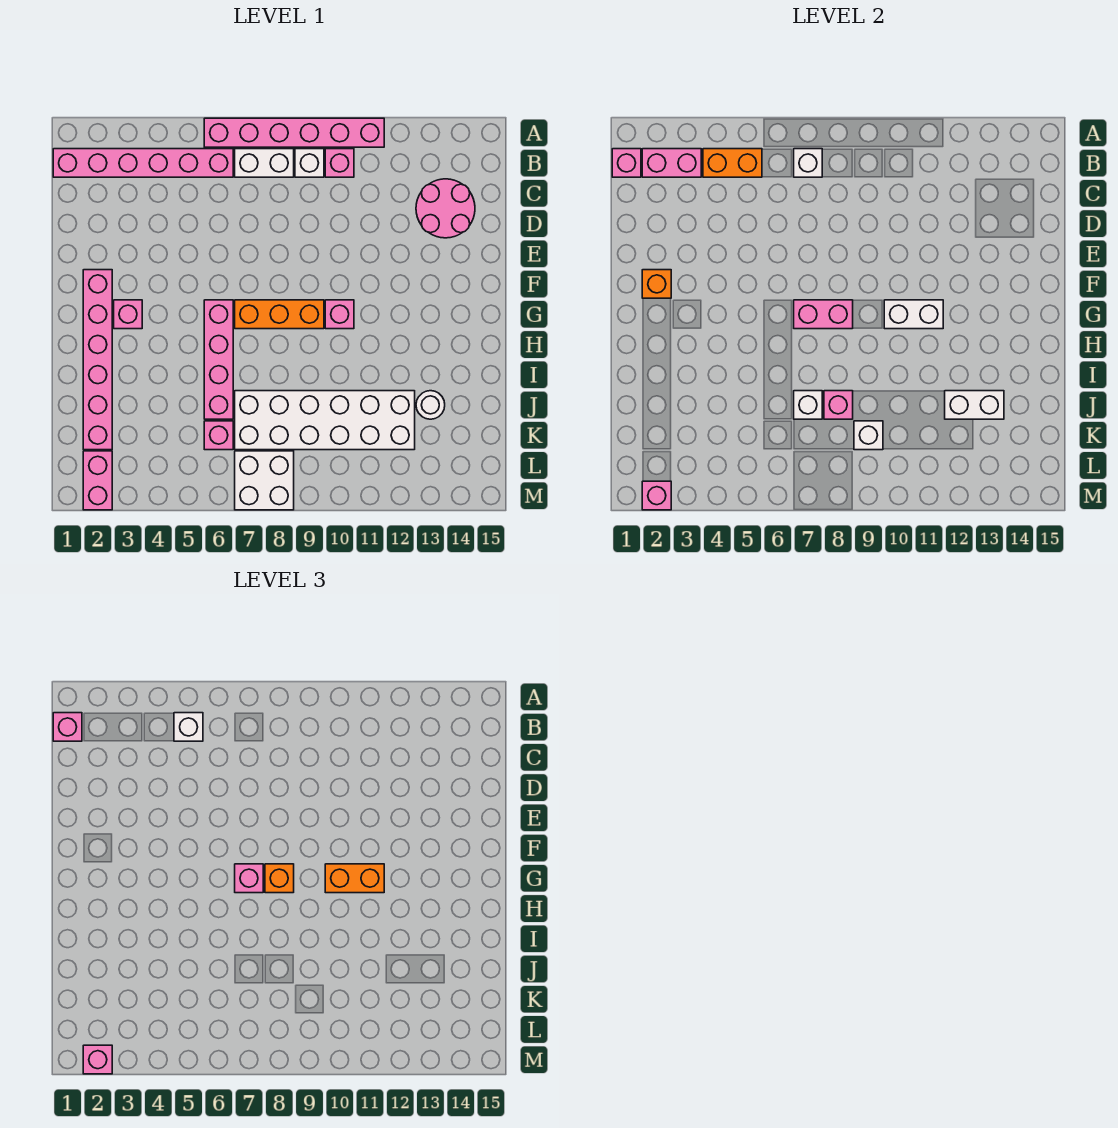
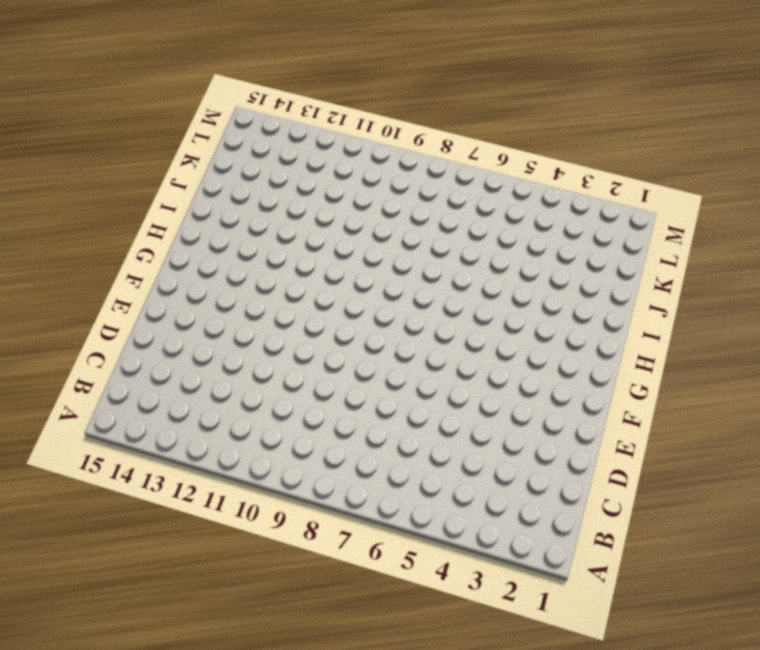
none -> pink 1x6 brick [204,118,384,147]
none -> pink 1x6 brick [53,149,233,177]
none -> white 1x2 brick [235,149,294,177]
none -> white 1x1 brick [295,149,324,177]

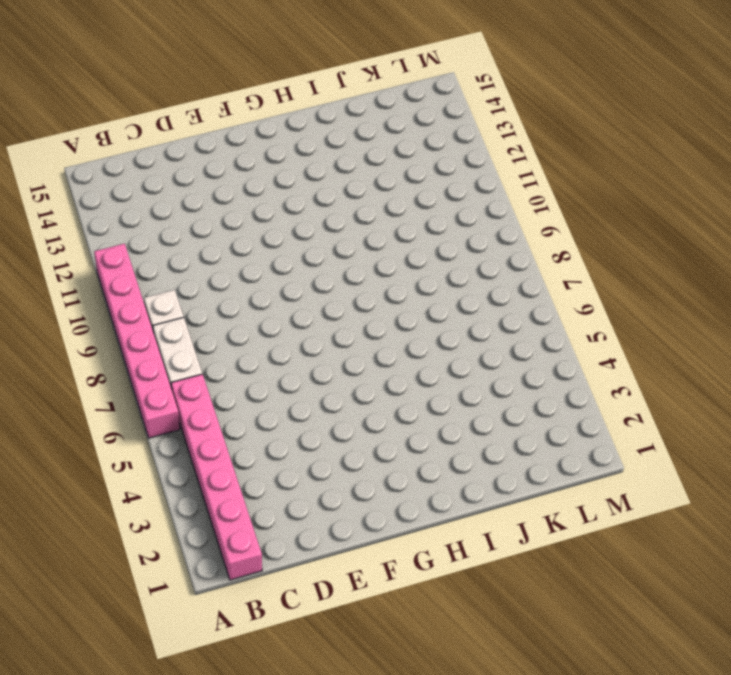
none -> pink 1x1 brick [325,149,354,177]
none -> pink 2x2 round brick [416,179,475,238]
none -> pink 1x6 brick [83,270,112,450]
none -> pink 1x1 brick [114,300,142,329]

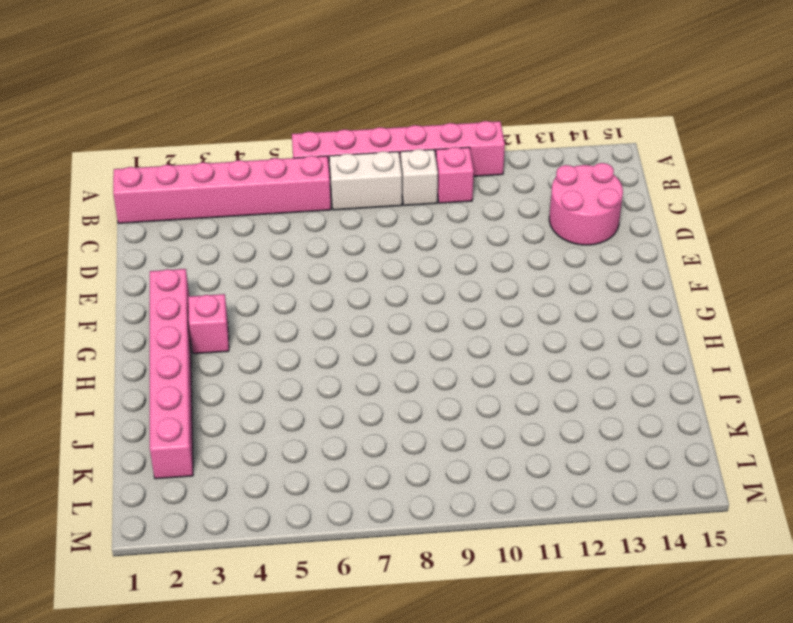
none -> pink 1x4 brick [204,300,233,419]
none -> orange 1x3 brick [235,300,324,329]
none -> pink 1x1 brick [325,300,354,329]
none -> white 2x6 brick [235,391,415,450]

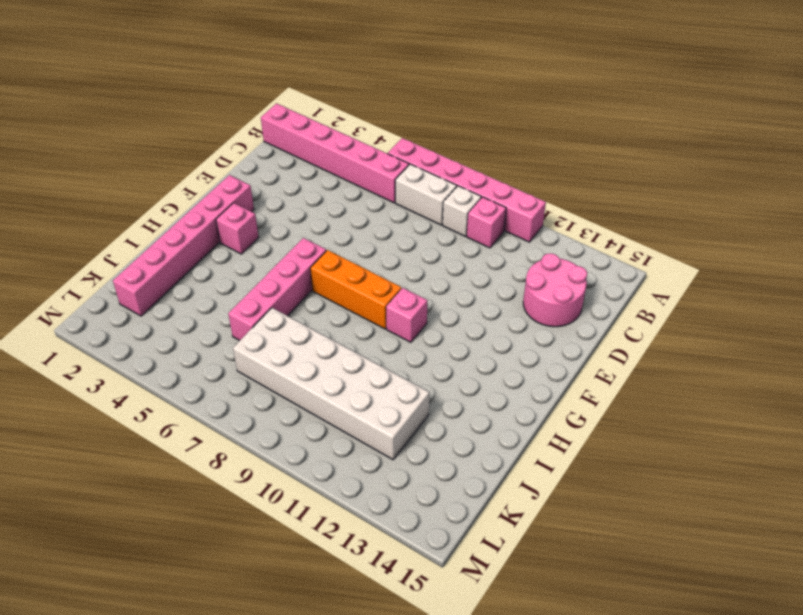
none -> white 1x1 round brick [416,391,445,419]
none -> pink 1x1 brick [204,421,233,450]
none -> pink 1x2 brick [83,451,112,510]
none -> white 2x2 brick [235,451,294,510]

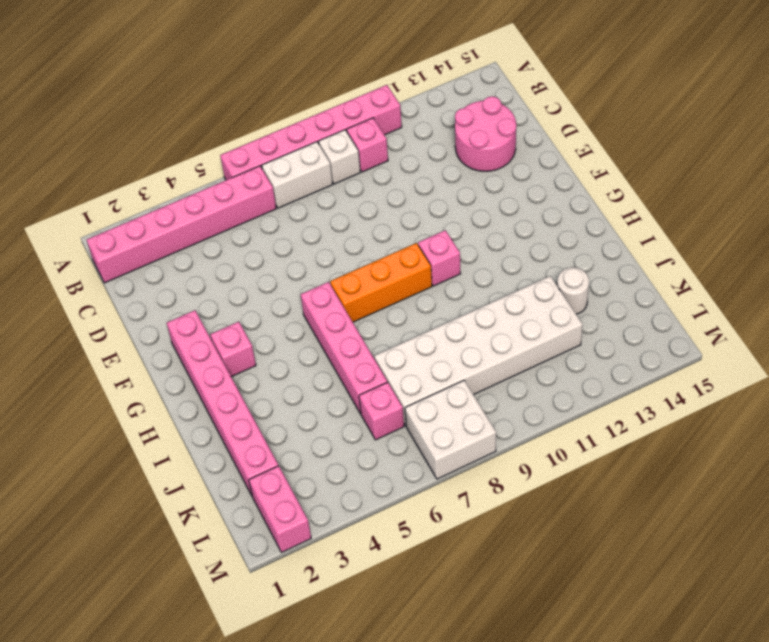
none -> pink 1x1 brick [612,149,641,177]
none -> pink 1x2 brick [642,149,701,177]
none -> orange 1x2 brick [703,149,762,177]
none -> white 1x1 brick [794,149,822,177]

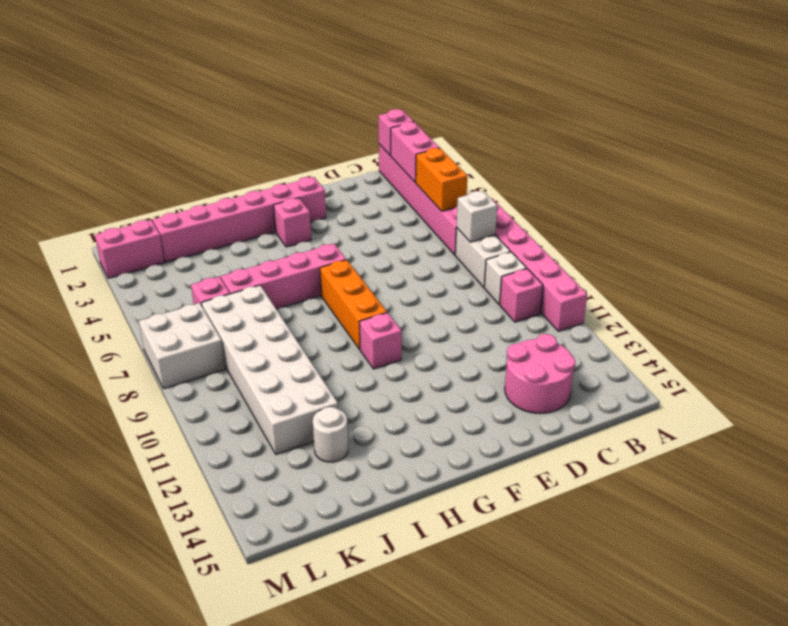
none -> orange 1x1 brick [642,270,671,298]
none -> pink 1x2 brick [794,300,853,329]
none -> white 1x2 brick [884,300,943,329]
none -> white 1x1 brick [794,391,822,419]

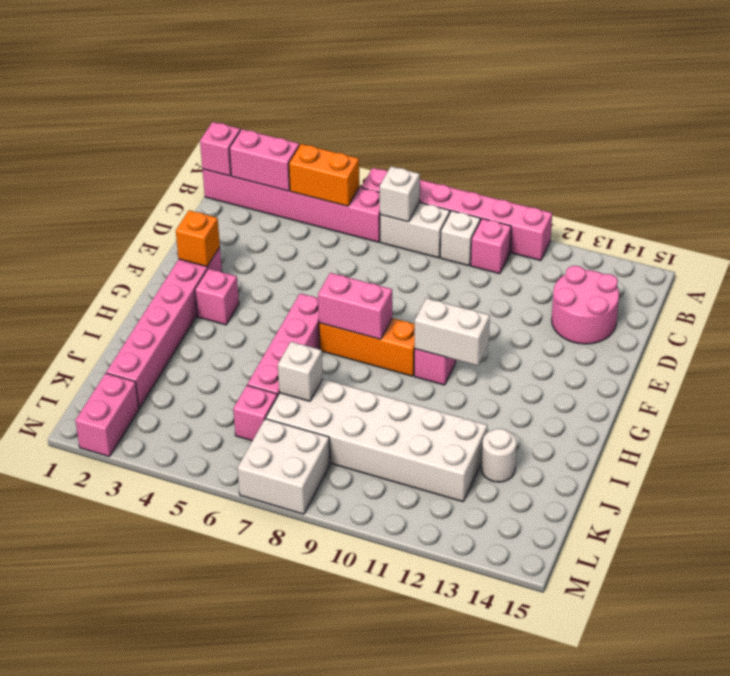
none -> pink 1x1 brick [824,391,853,419]
none -> white 1x2 brick [945,391,1004,419]
none -> white 1x1 brick [854,421,883,450]
none -> pink 1x1 brick [642,481,671,510]

